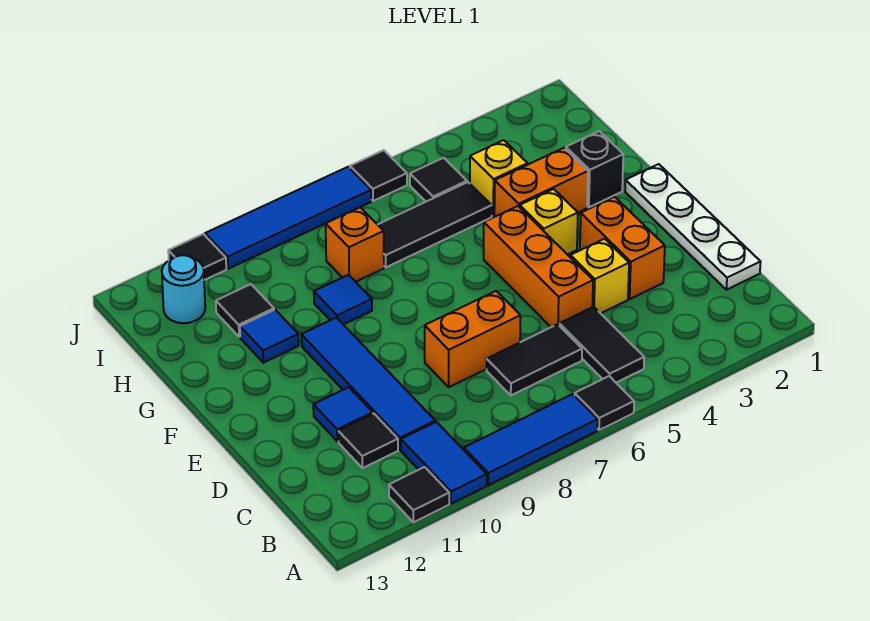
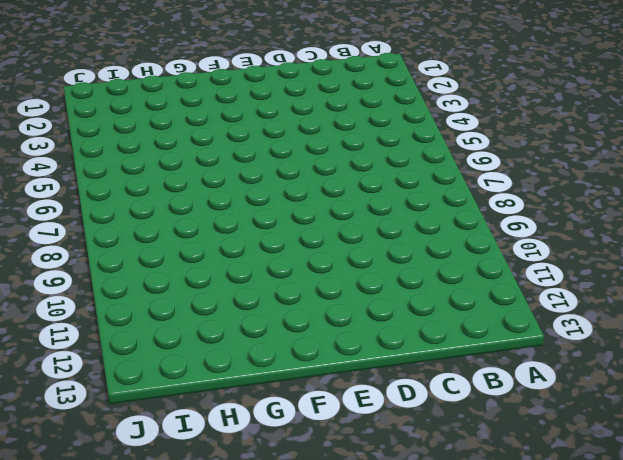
none -> black 1x1 tile [575,376,634,430]
none -> blue 1x3 tile [464,394,598,485]
none -> blue 1x2 tile [401,422,487,504]

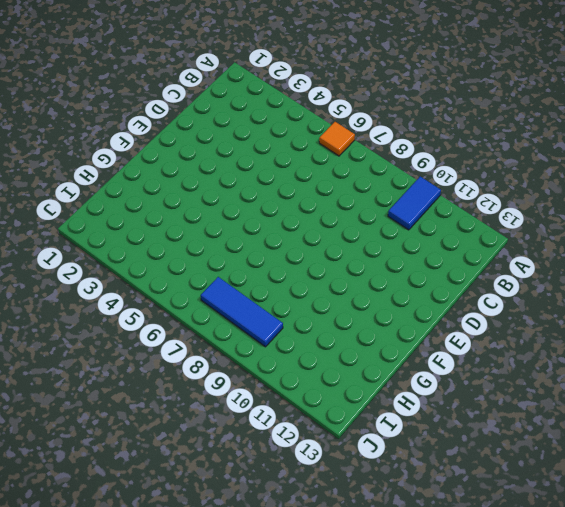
orange 1x1 tile [319,122,355,156] -> black 1x1 tile [575,376,634,430]
blue 1x3 tile [201,277,283,347] -> blue 1x3 tile moved to [464,394,598,485]
none -> black 1x1 tile [389,467,449,522]
none -> black 1x2 tile [559,307,644,383]
none -> white 1x4 plate [625,164,761,290]

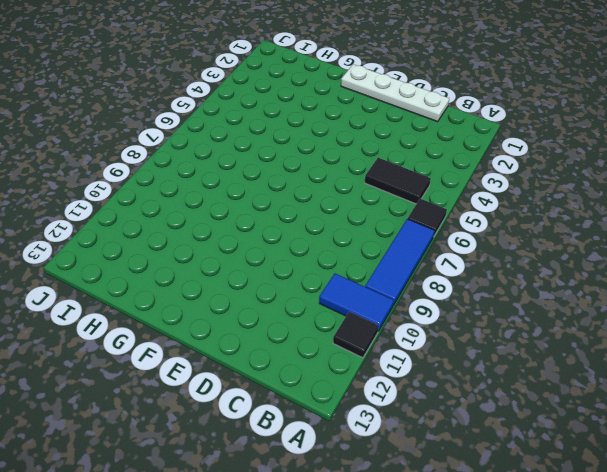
none -> black 1x2 tile [487,324,582,395]
none -> blue 1x4 tile [301,318,435,450]
none -> black 1x1 tile [338,414,398,468]

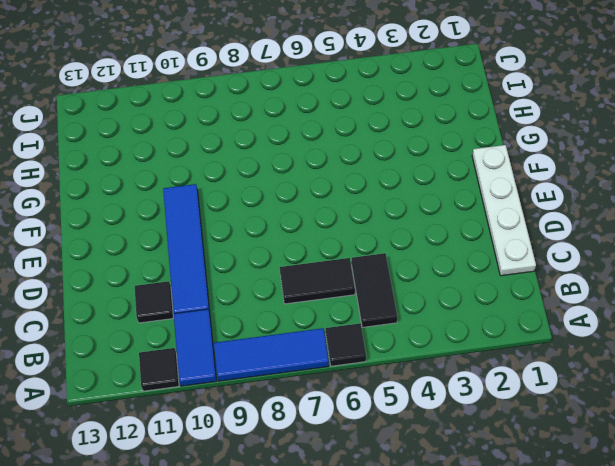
none -> orange 1x2 brick [580,197,665,299]
none -> yellow 1x1 brick [570,239,629,313]
none -> orange 1x3 brick [484,206,593,327]

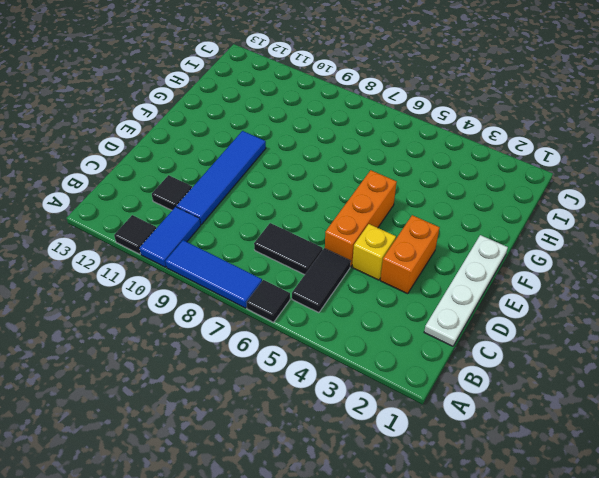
none -> orange 1x2 brick [425,291,520,387]
none -> blue 1x1 tile [313,387,373,441]
none -> yellow 1x1 brick [520,189,578,255]

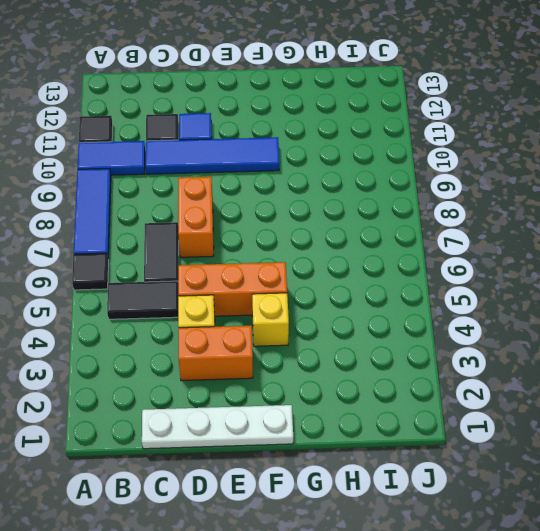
none -> black 1x1 brick [566,131,623,207]
none -> orange 1x2 brick [494,148,588,217]
none -> blue 1x1 tile [314,275,372,325]

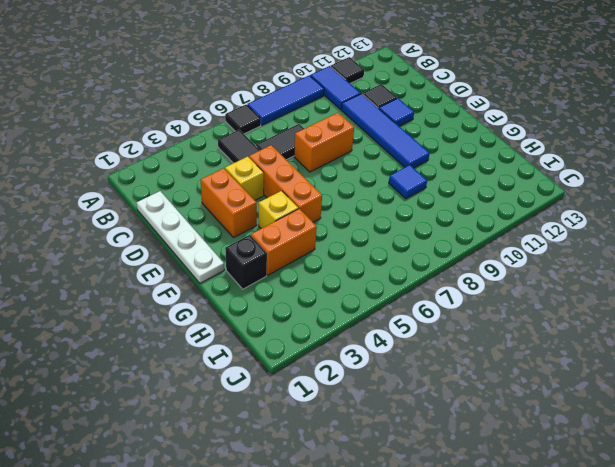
none -> blue 1x1 tile [240,310,299,363]
none -> yellow 1x1 brick [470,140,528,216]
none -> black 1x3 tile [378,182,492,267]

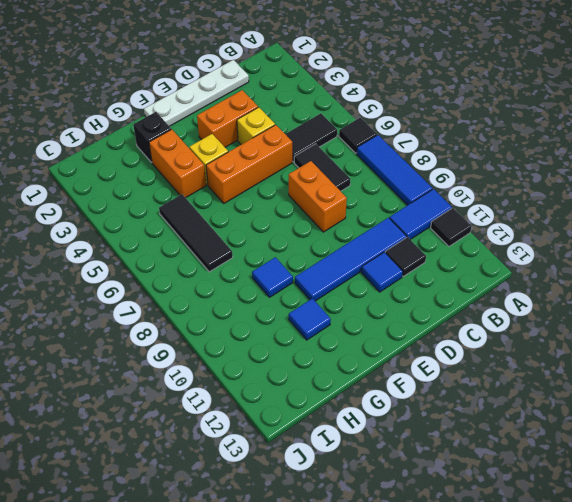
none -> yellow 1x1 brick [470,140,528,216]
none -> orange 1x1 brick [326,207,384,282]
none -> black 1x1 tile [216,284,274,337]

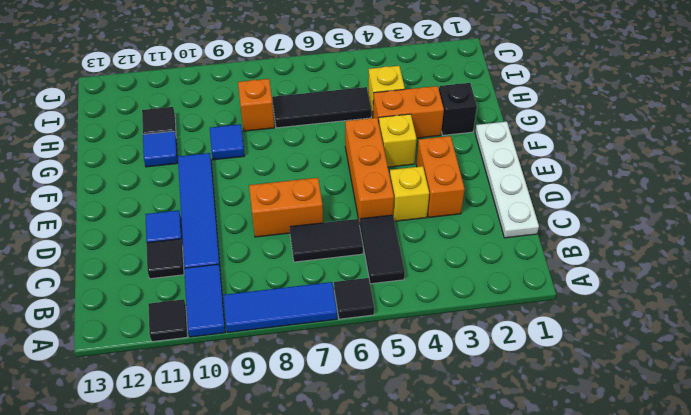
none -> black 1x1 tile [410,158,467,202]
none -> cyan 1x1 round brick [162,255,205,323]
none -> black 1x1 tile [350,150,407,201]

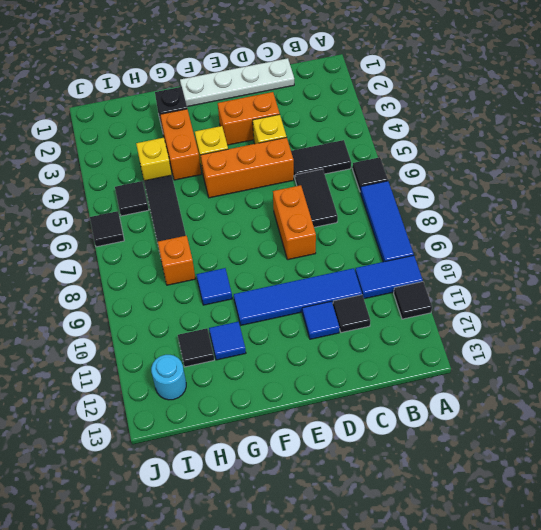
none -> blue 1x4 tile [205,167,371,269]
none -> black 1x1 tile [168,234,226,280]

